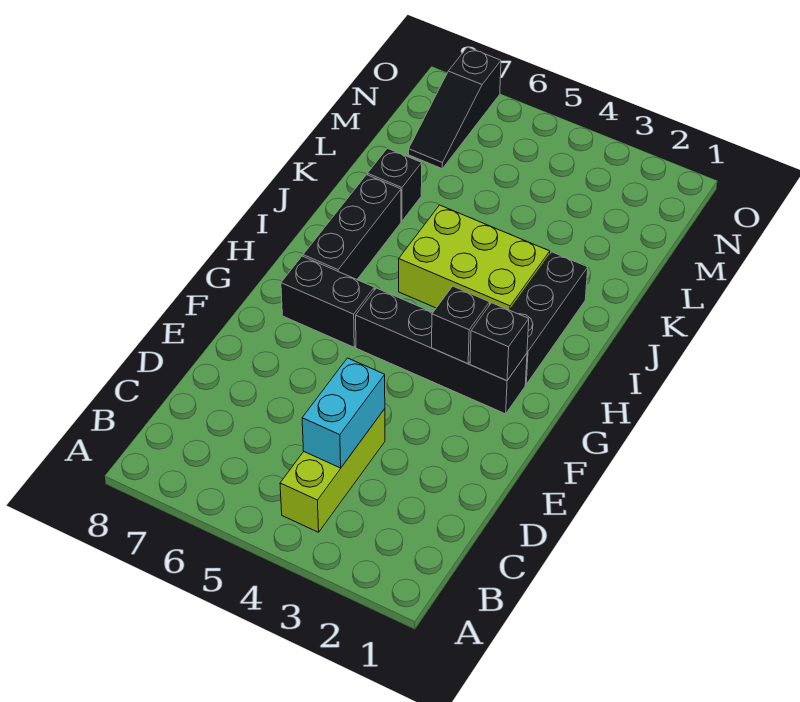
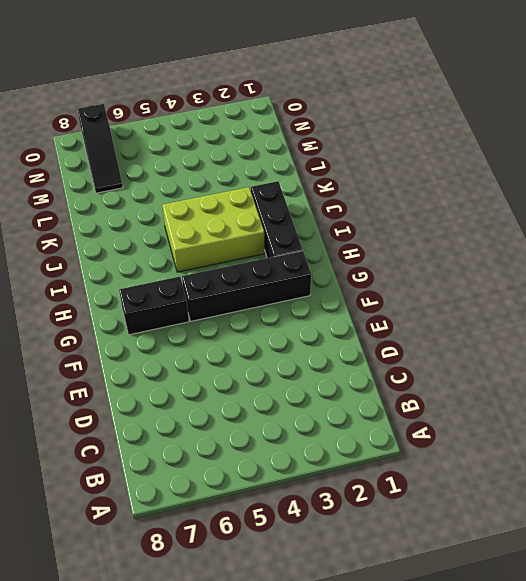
none -> lime 1x3 brick [280,409,385,532]
none -> black 1x3 brick [303,175,401,279]

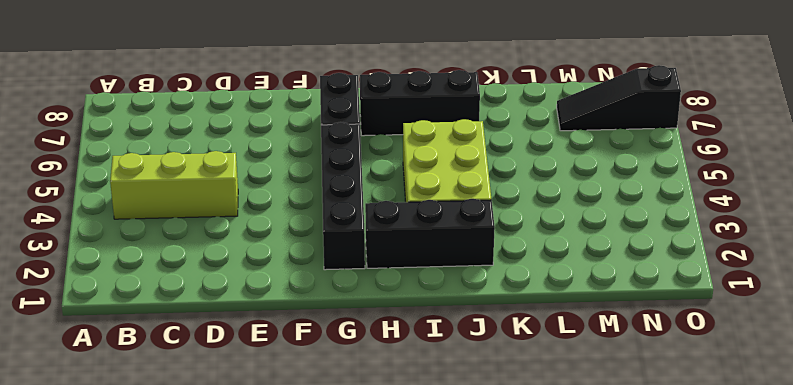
none -> black 1x1 brick [367,148,422,221]
none -> cyan 1x2 brick [302,358,385,468]

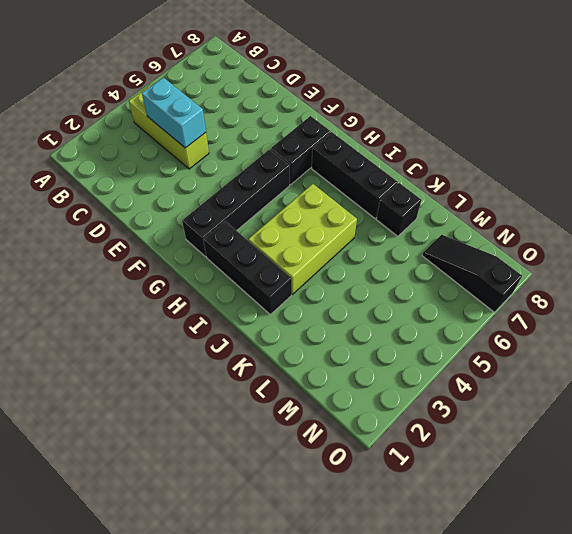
none -> black 1x1 brick [470,303,529,381]
none -> black 1x1 brick [432,286,490,363]

